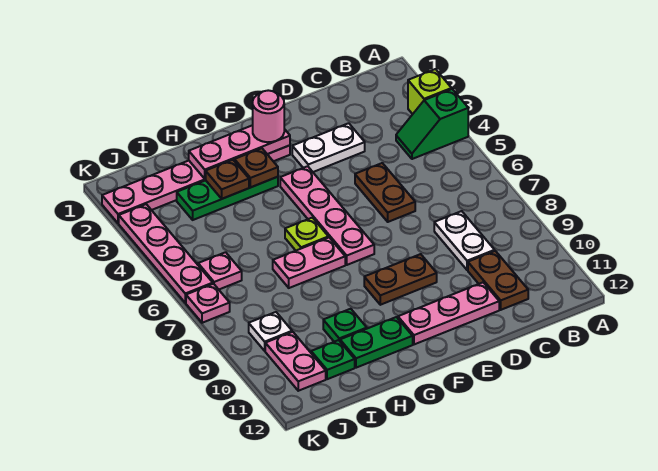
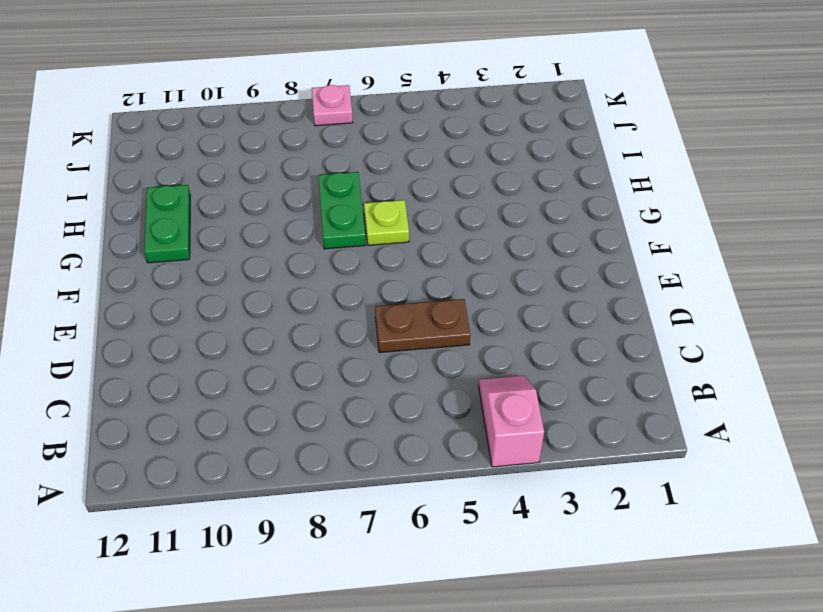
pink 1x2 slope [479,376,544,467] -> green 1x2 slope [396,89,468,159]
green 1x2 plate [318,172,366,249] -> pink 1x2 plate [273,238,345,288]
none -> lime 1x1 brick [408,69,452,114]
none -> white 1x2 plate [434,211,495,270]
none -> brown 1x2 plate [468,251,528,310]

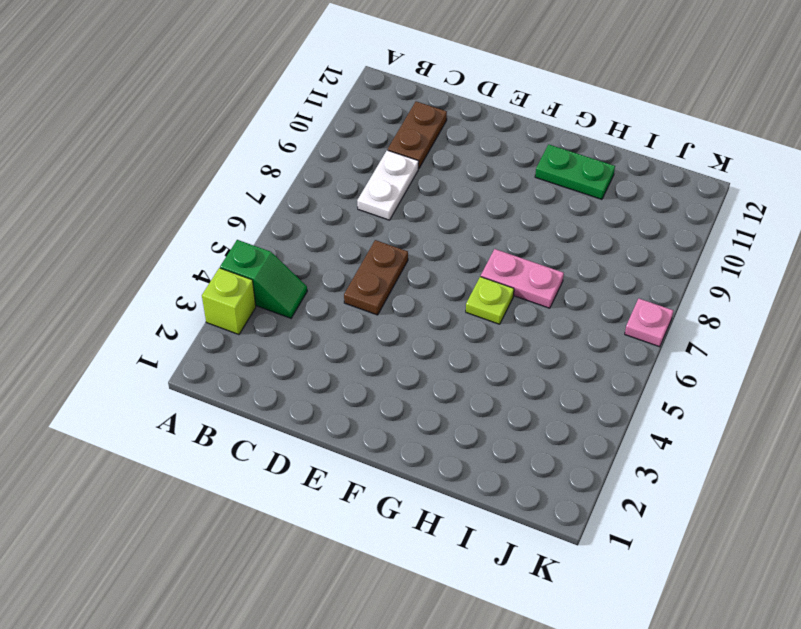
none -> white 1x2 plate [292,123,365,172]
none -> pink 1x3 plate [398,283,499,344]
none -> brown 1x2 plate [364,254,437,305]

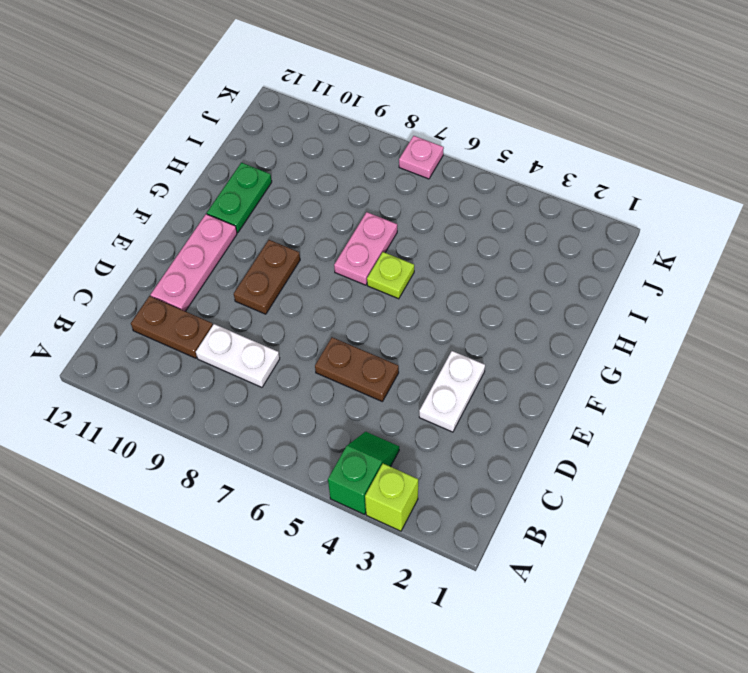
none -> pink 1x6 plate [102,145,290,223]
none -> pink 1x4 plate [280,166,374,265]
none -> green 1x3 plate [177,177,278,220]

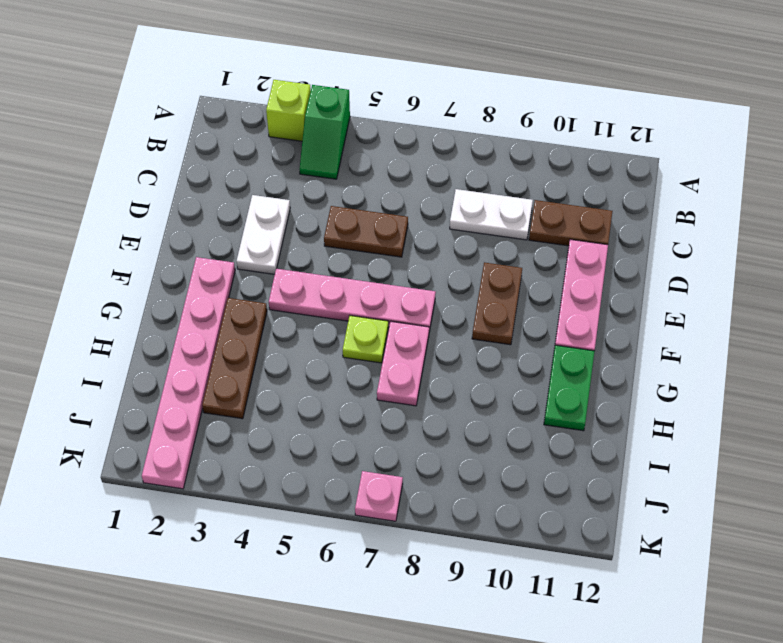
brown 1x3 plate [202,298,267,419] -> green 1x3 plate [177,177,278,220]
none -> green 1x1 plate [323,309,367,342]
none -> green 1x1 plate [311,340,355,379]
none -> pink 1x1 plate [198,252,242,289]

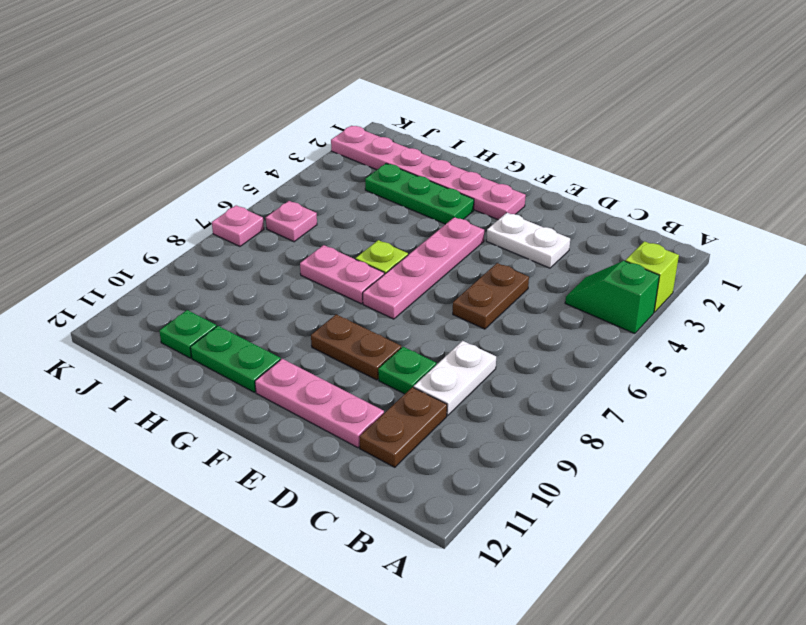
green 1x1 plate [378,347,436,394] -> green 1x1 plate moved to [323,309,367,342]
none -> white 1x1 plate [249,312,292,351]
none -> pink 1x2 plate [265,332,326,391]
none -> pink 1x4 plate [119,204,213,303]

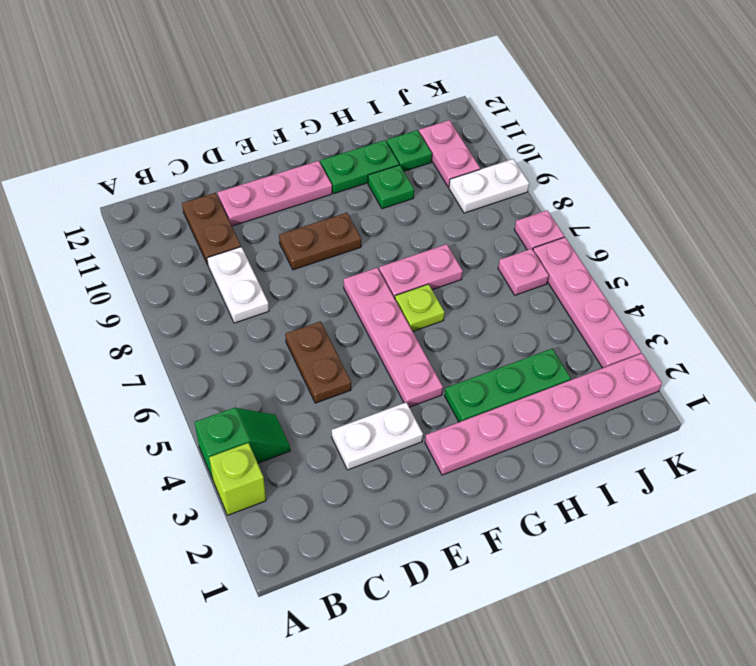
white 1x2 plate [449,159,529,213] -> white 1x1 plate [249,312,292,351]
none -> pink 1x3 plate [189,125,290,179]
none -> brown 1x1 plate [234,148,278,187]
none -> brown 1x1 plate [206,160,249,199]

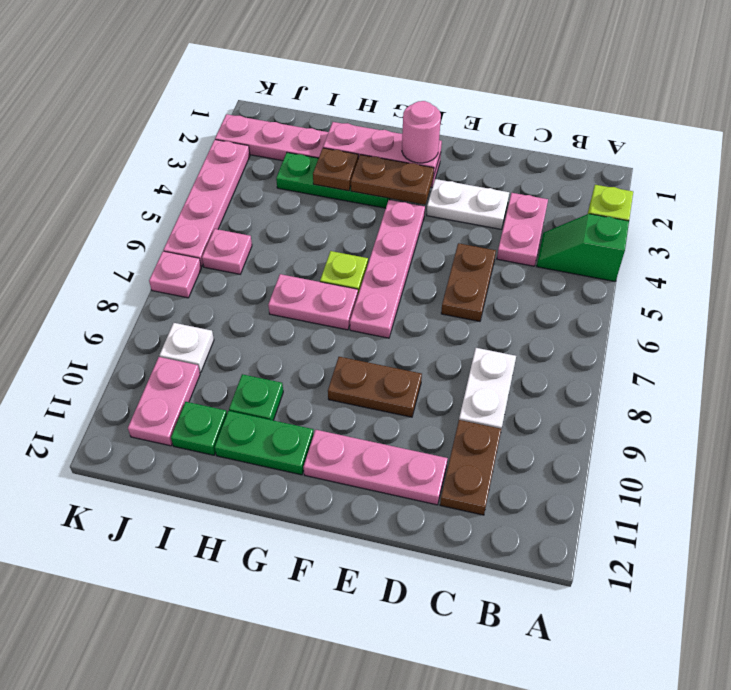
pink 1x2 plate [497,193,548,266] -> none
brown 1x2 plate [351,155,434,205] -> brown 1x1 plate [234,148,278,187]

